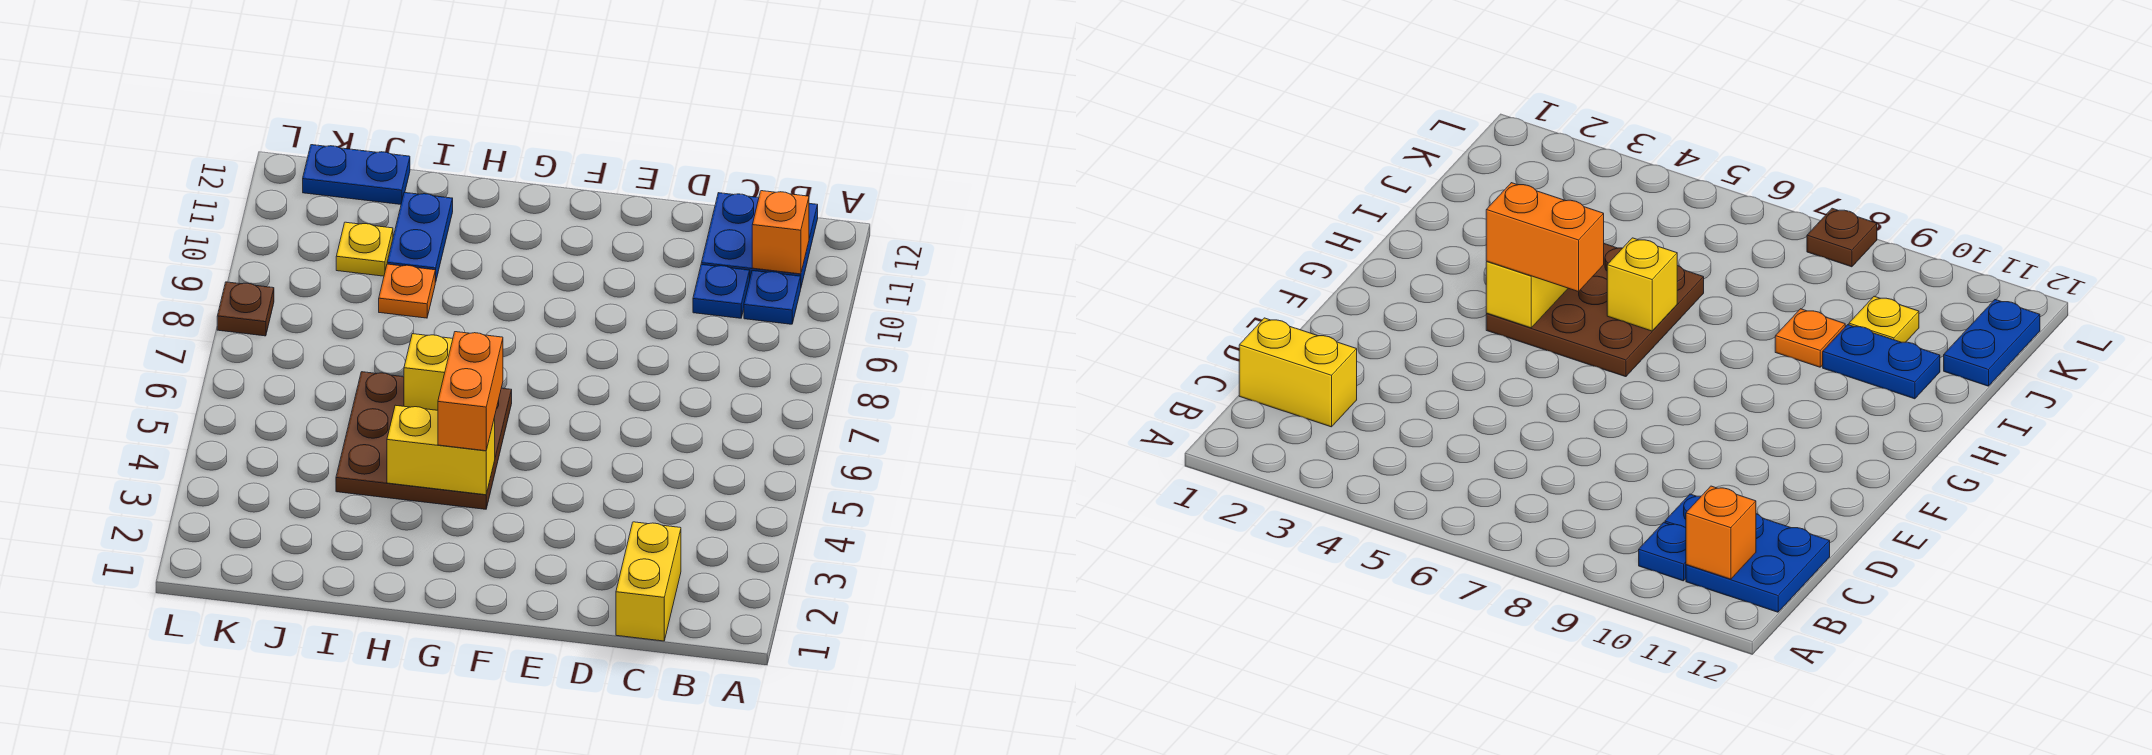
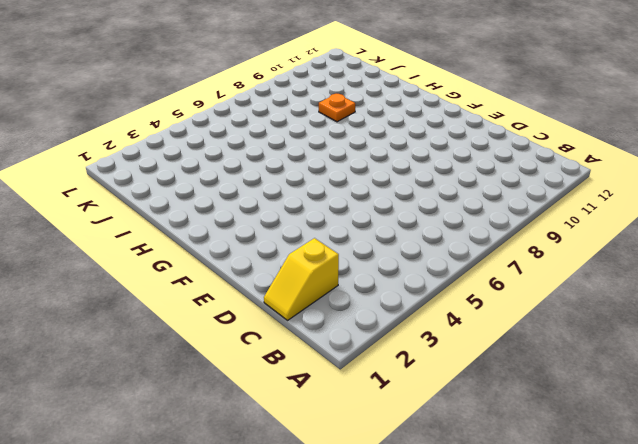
yellow 1x2 slope [264,238,339,320] -> yellow 1x2 brick [616,522,681,641]
none -> blue 1x1 plate [744,270,801,324]
none -> blue 2x2 plate [701,193,818,286]
none -> blue 1x1 plate [693,264,750,318]

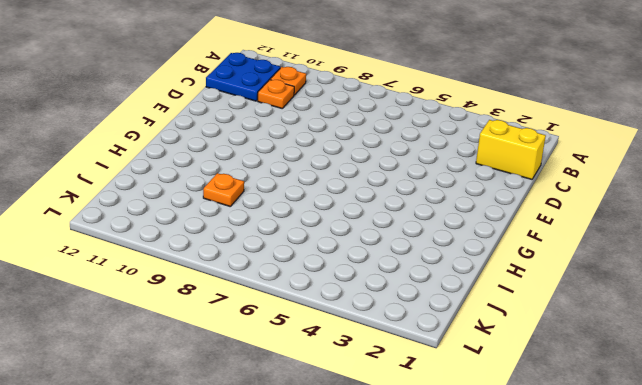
orange 1x1 plate [270,67,306,95] -> blue 1x1 plate [744,270,801,324]
orange 1x1 plate [258,80,294,108] -> blue 1x1 plate [693,264,750,318]
none -> brown 3x3 plate [336,372,512,509]
none -> blue 1x2 plate [387,192,453,282]
none -> yellow 1x1 plate [336,222,393,276]

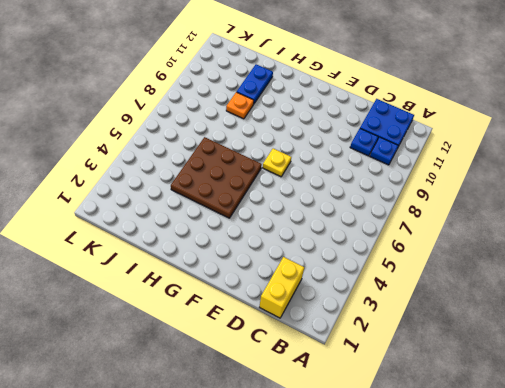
yellow 1x1 plate [263,149,291,177] -> yellow 1x1 plate moved to [336,222,393,276]
none -> blue 1x2 plate [303,145,410,204]
none -> brown 1x1 plate [217,282,274,336]
none -> orange 1x1 brick [752,191,809,274]

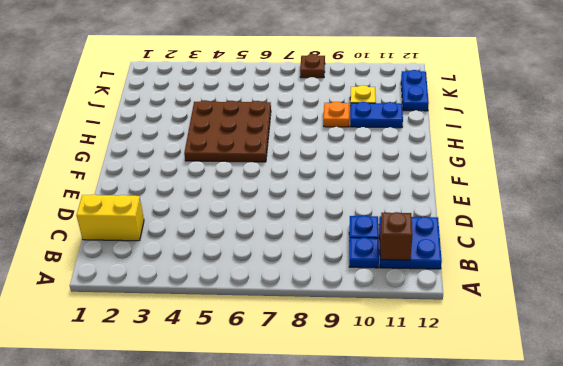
brown 1x1 brick [380,212,413,260] -> orange 1x1 brick [752,191,809,274]
none -> yellow 1x2 brick [387,405,495,495]
none -> yellow 1x1 brick [404,334,453,410]
none -> orange 1x2 brick [438,332,503,451]

